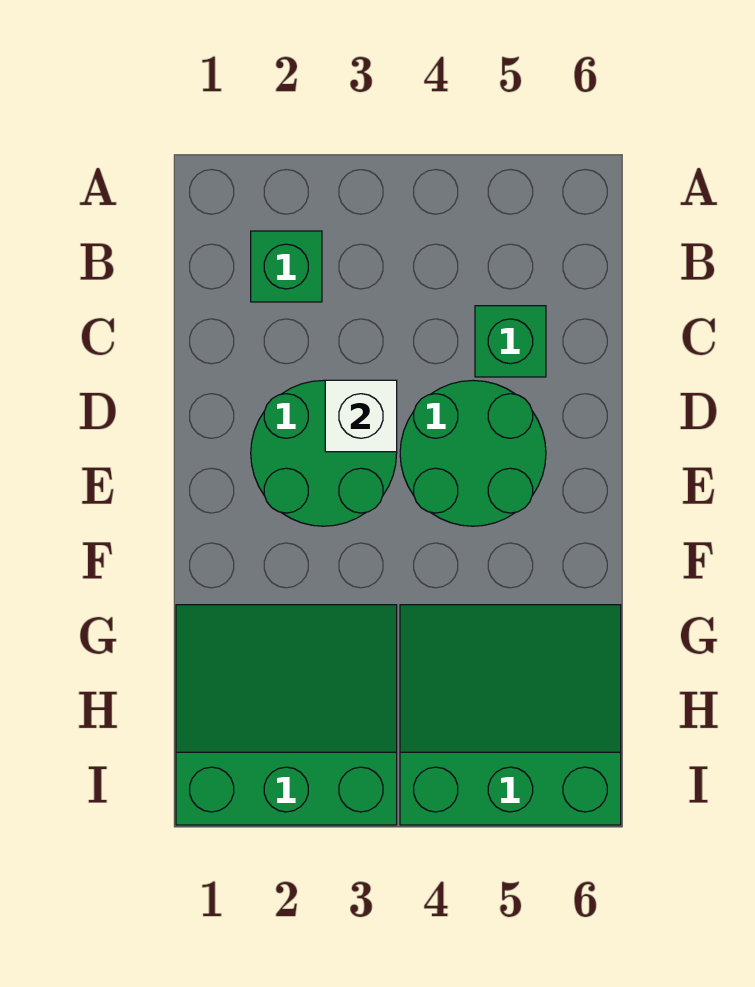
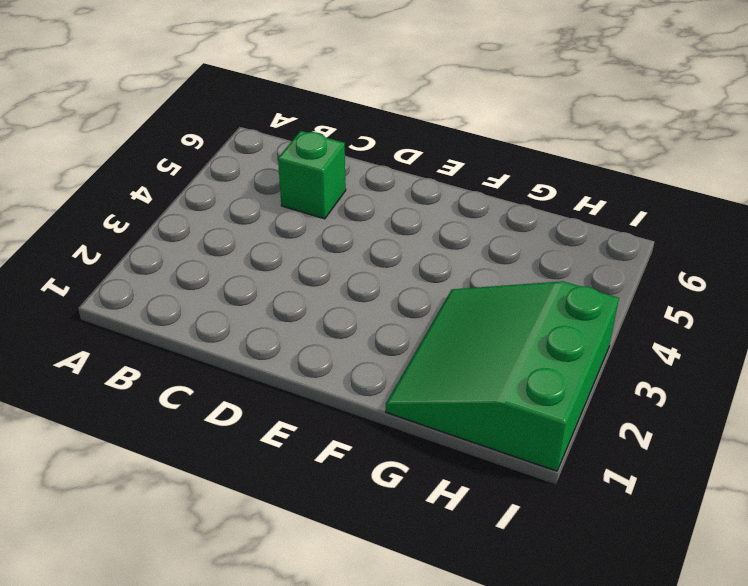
none -> green 1x1 brick [251,231,322,302]
none -> green 2x2 round brick [251,380,397,526]

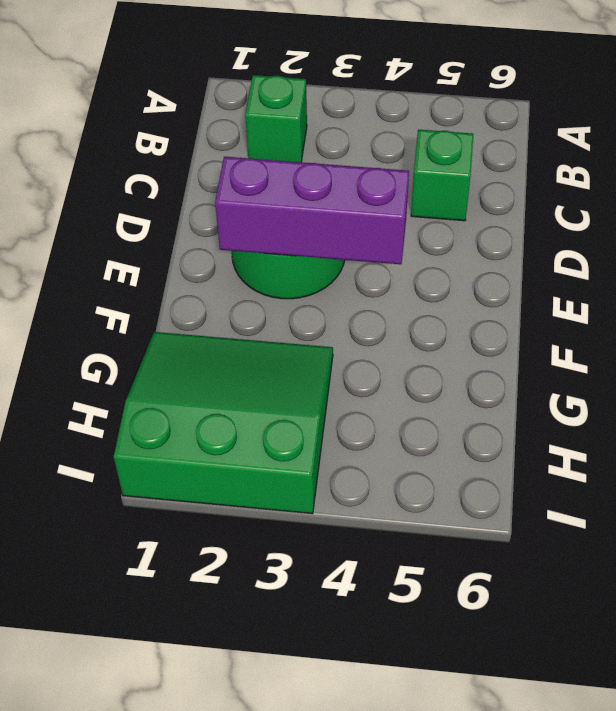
purple 1x3 brick [215,157,409,264] -> none
none -> green 2x2 round brick [400,380,546,526]
none -> green 3x3 slope [400,605,621,825]

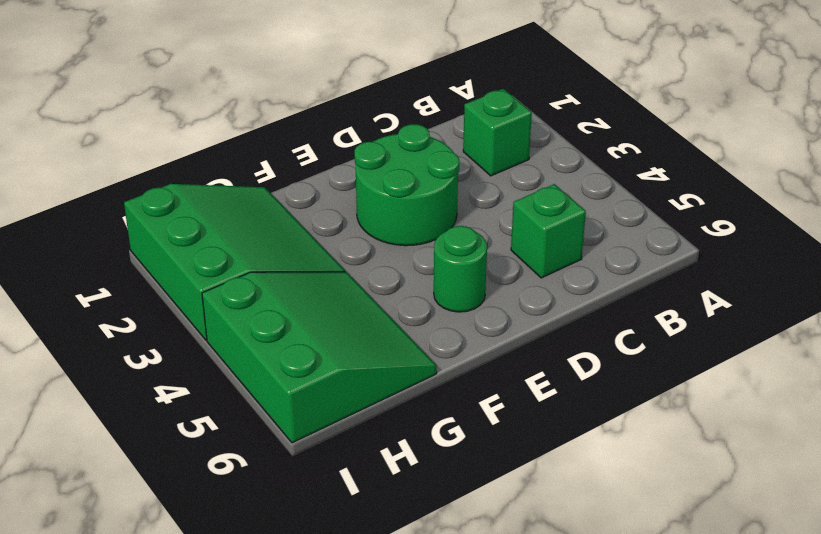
green 1x1 round brick [434,226,487,312] -> green 2x2 round brick [400,380,546,526]
none -> white 1x1 brick [325,380,397,452]

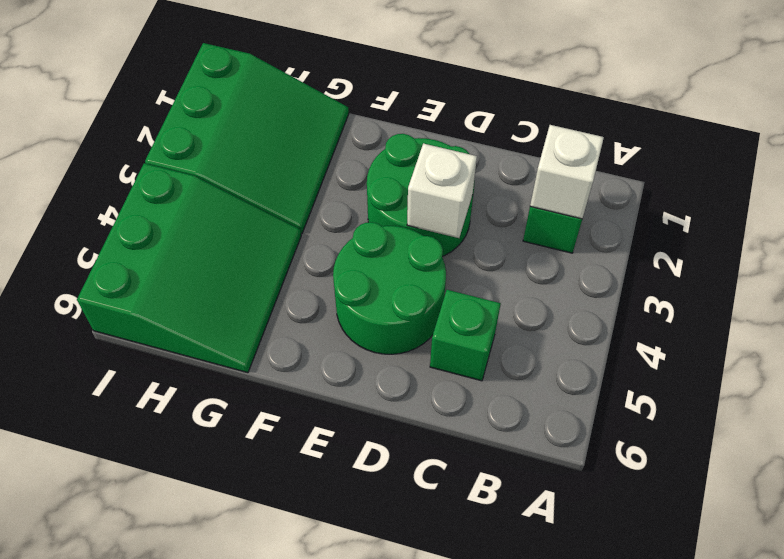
white 1x1 brick [530,125,604,219] -> none

